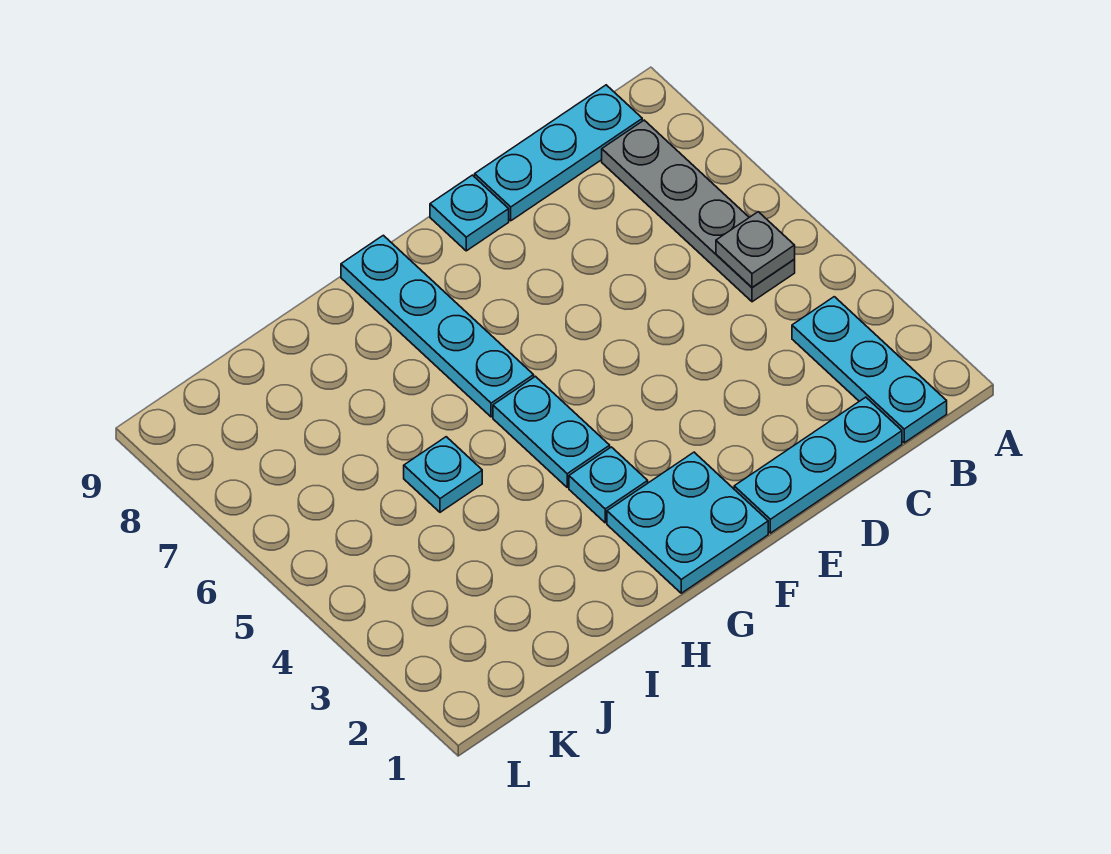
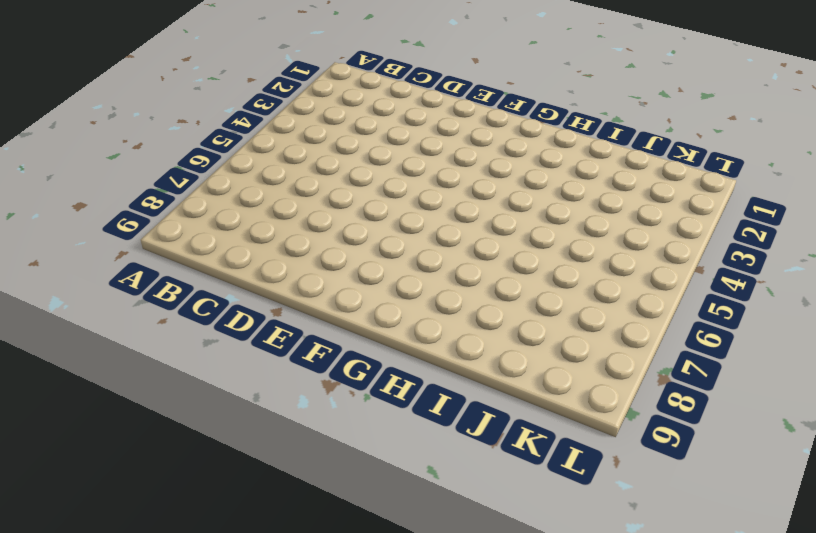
none -> cyan 1x3 plate [792,297,947,443]
none -> grey 1x4 plate [602,120,795,302]

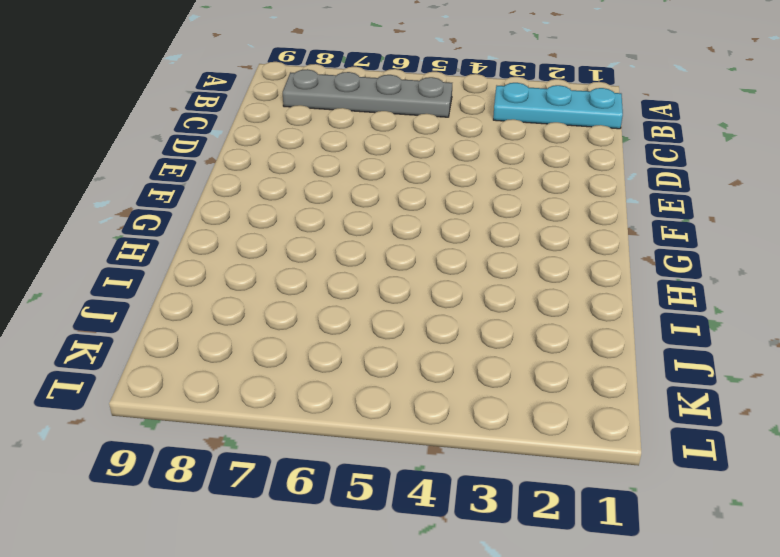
none -> cyan 1x3 plate [475,85,642,221]
none -> cyan 1x3 plate [734,397,902,533]

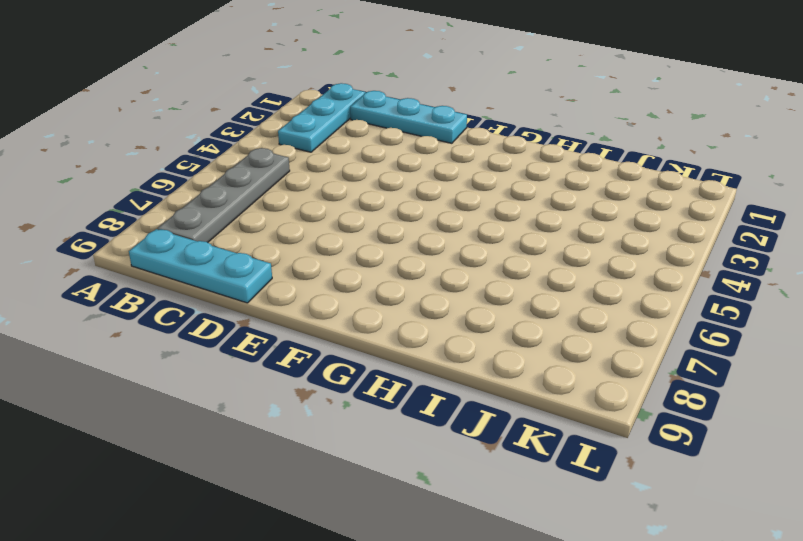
none -> cyan 1x1 plate [430,175,509,251]
none -> cyan 2x2 plate [607,452,768,593]

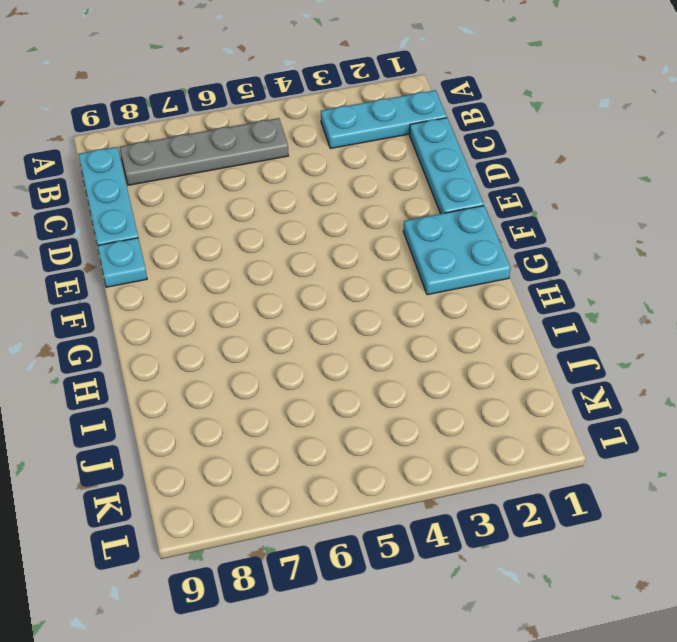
none -> cyan 1x1 plate [569,447,648,523]
none -> cyan 1x2 plate [493,376,610,487]

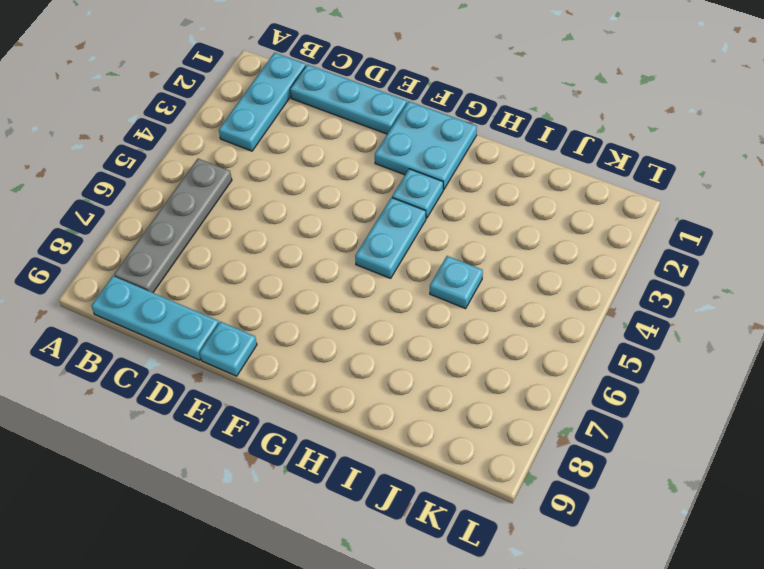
none -> cyan 1x4 plate [341,235,534,417]
none -> grey 1x1 plate [716,212,795,287]

